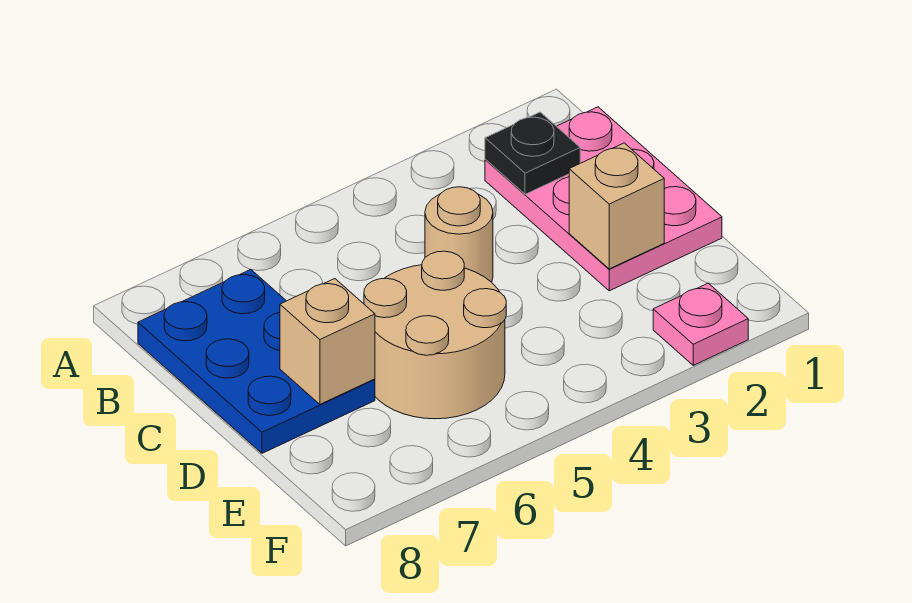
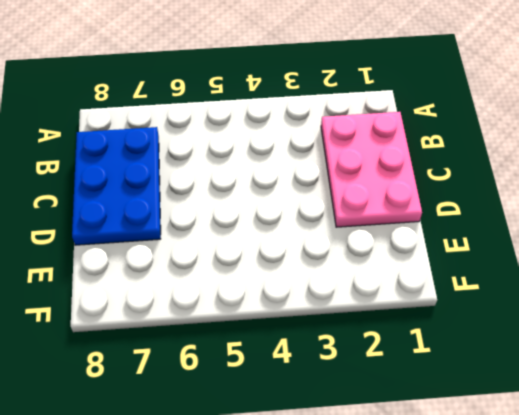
none -> tan 1x1 round brick [425,187,493,282]
none -> tan 2x2 round brick [364,251,506,419]

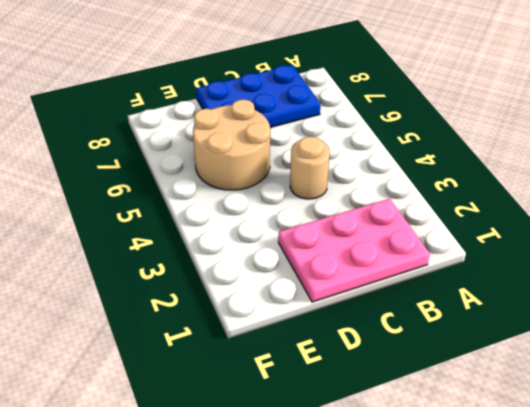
none -> pink 1x1 plate [653,283,748,365]
none -> black 1x1 plate [485,112,580,194]

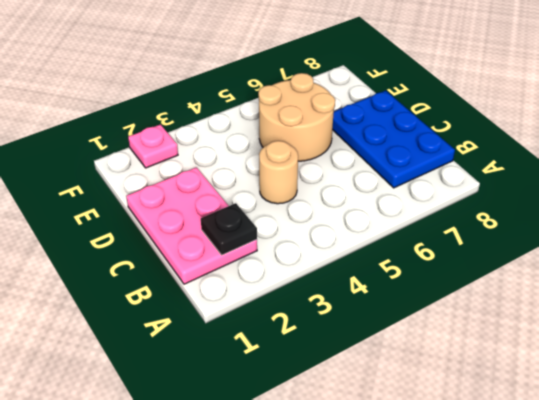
none -> tan 1x1 brick [569,143,664,269]
none -> tan 1x1 brick [280,279,375,404]

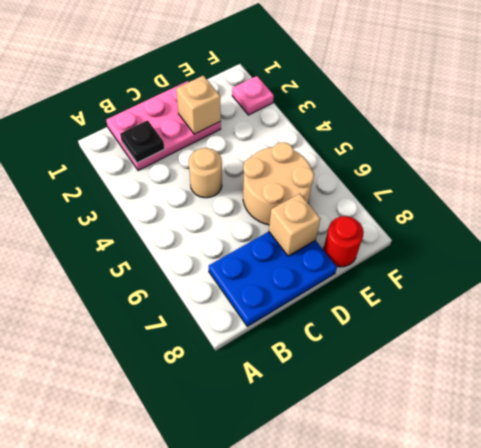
red 1x1 round brick [323,216,364,267] -> none

